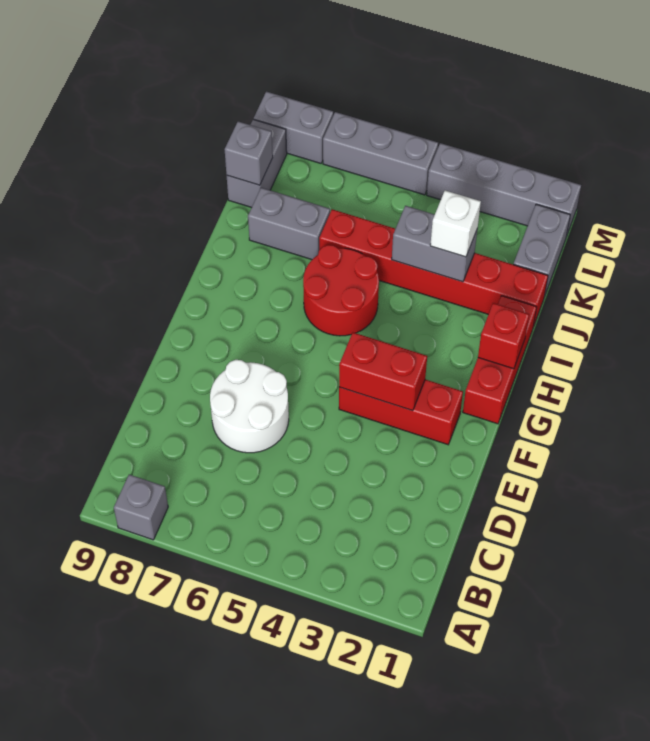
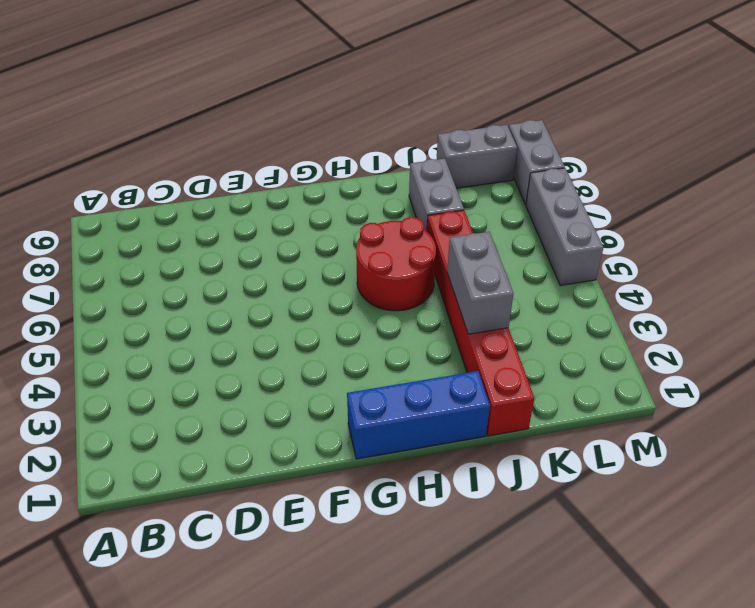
blue 1x3 brick [347,371,490,459] -> red 1x3 brick [463,296,537,424]
none -> grey 1x1 brick [114,474,168,540]
none -> white 2x2 round brick [210,360,289,453]
none -> red 1x3 brick [339,379,463,445]

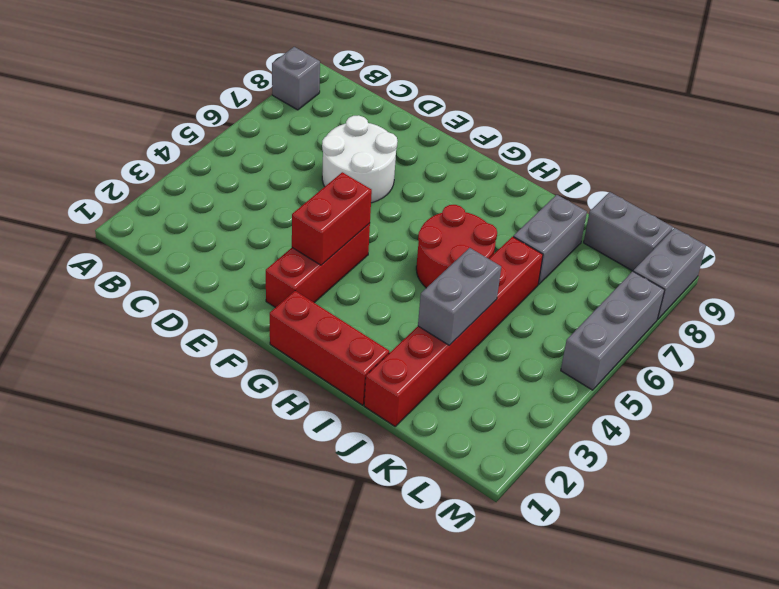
none -> grey 1x2 brick [513,204,570,297]
none -> grey 1x4 brick [427,143,581,234]
none -> red 1x1 brick [478,303,529,369]

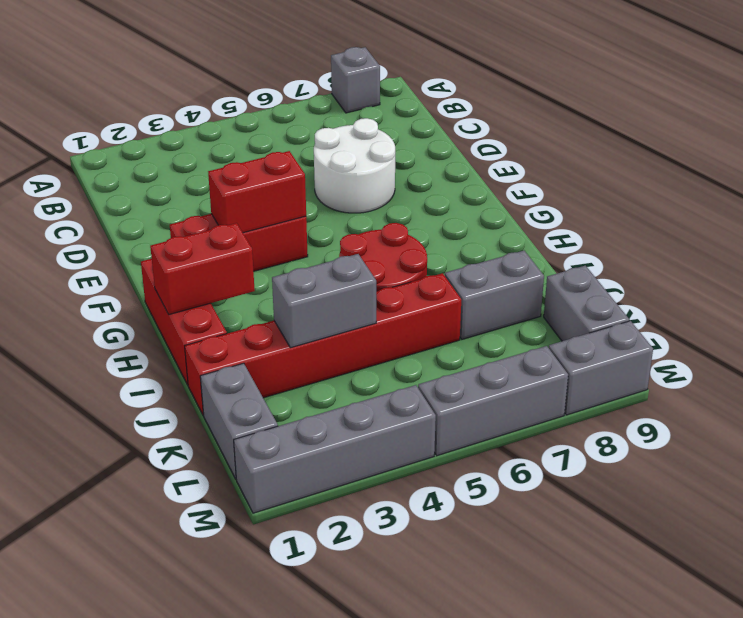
red 1x2 brick [150,223,255,314] -> red 1x1 brick [478,303,529,369]
none -> grey 1x1 brick [225,121,273,185]
none -> white 1x1 brick [430,190,481,257]

